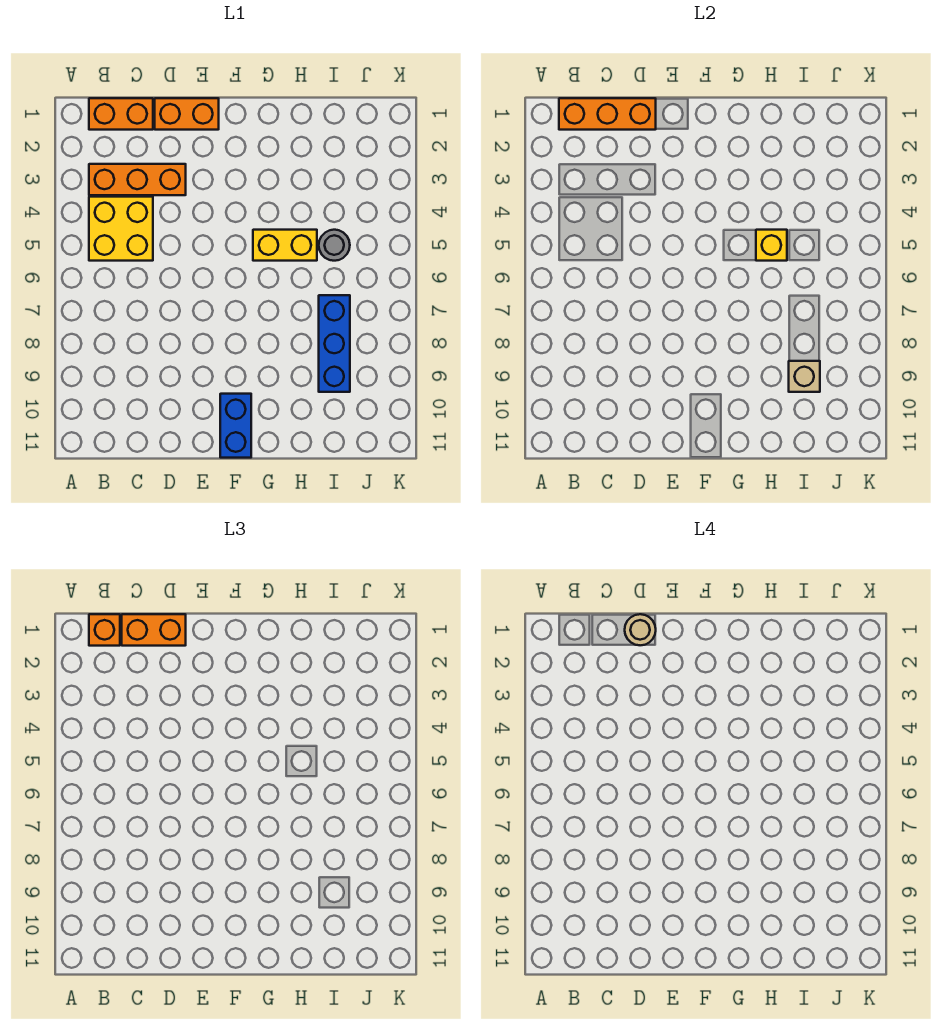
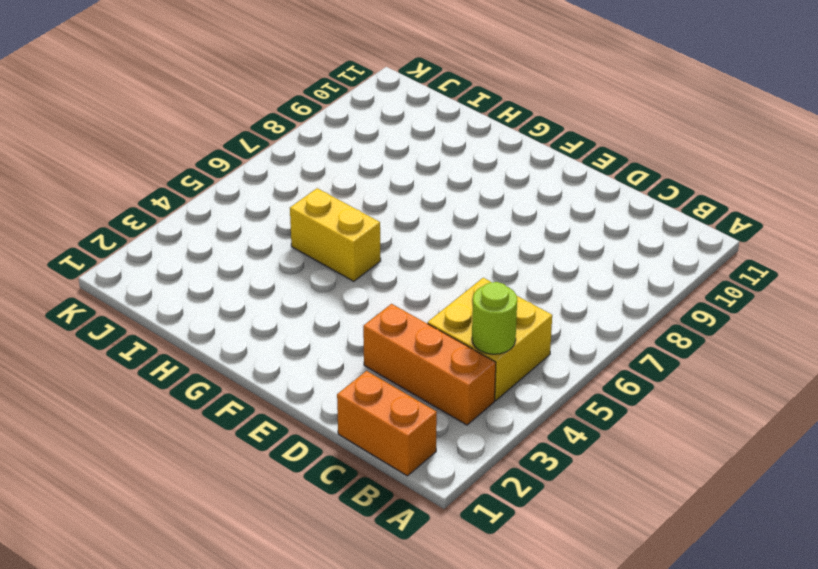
lime 1x1 round brick [472,282,517,354] -> none
none -> orange 1x2 brick [155,98,219,130]
none -> blue 1x2 brick [220,394,251,458]
none -> grey 1x1 round brick [319,230,350,261]

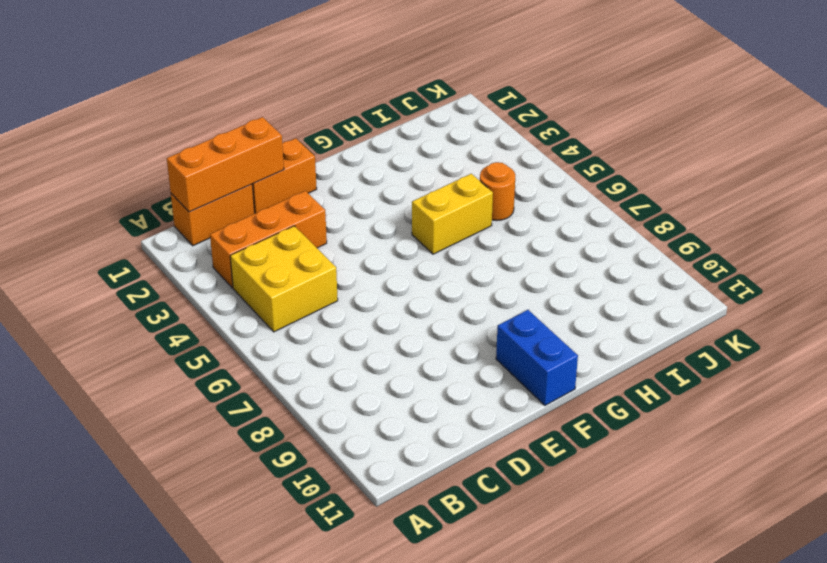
orange 1x1 round brick [480,162,515,221] -> grey 1x1 round brick [319,230,350,261]
none -> blue 1x3 brick [319,295,350,392]
none -> yellow 1x1 brick [756,230,787,261]
none -> tan 1x1 brick [789,361,820,392]

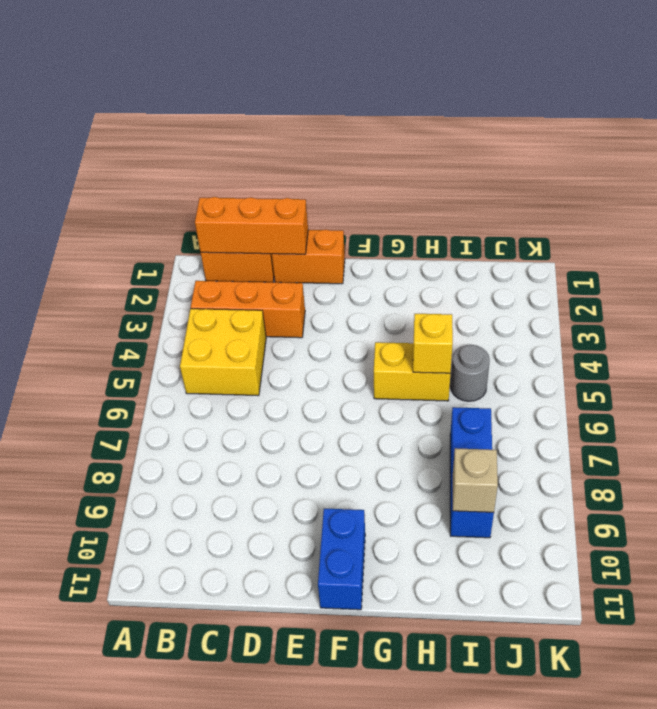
none -> orange 1x1 brick [89,614,120,646]
none -> orange 1x2 brick [122,614,186,646]
none -> tan 1x1 round brick [625,614,656,645]

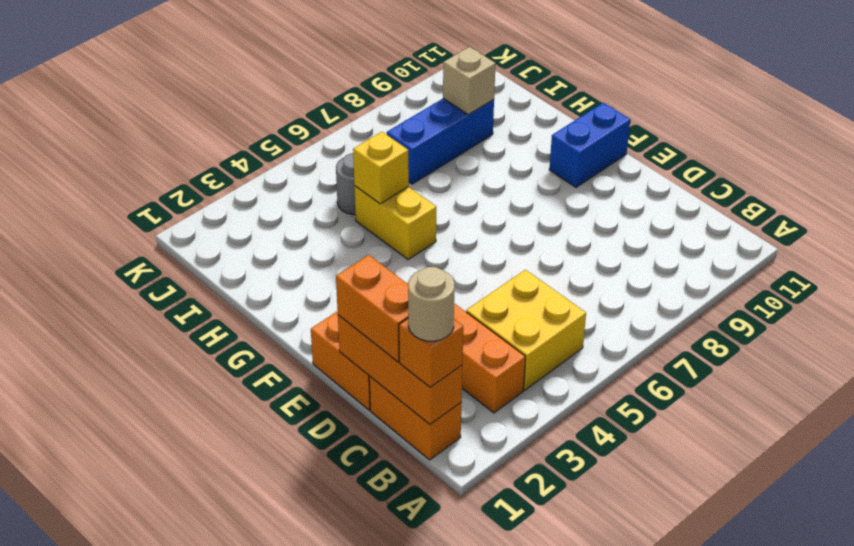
tan 1x1 round brick [408,267,455,341] -> tan 1x1 round brick moved to [625,614,656,645]

